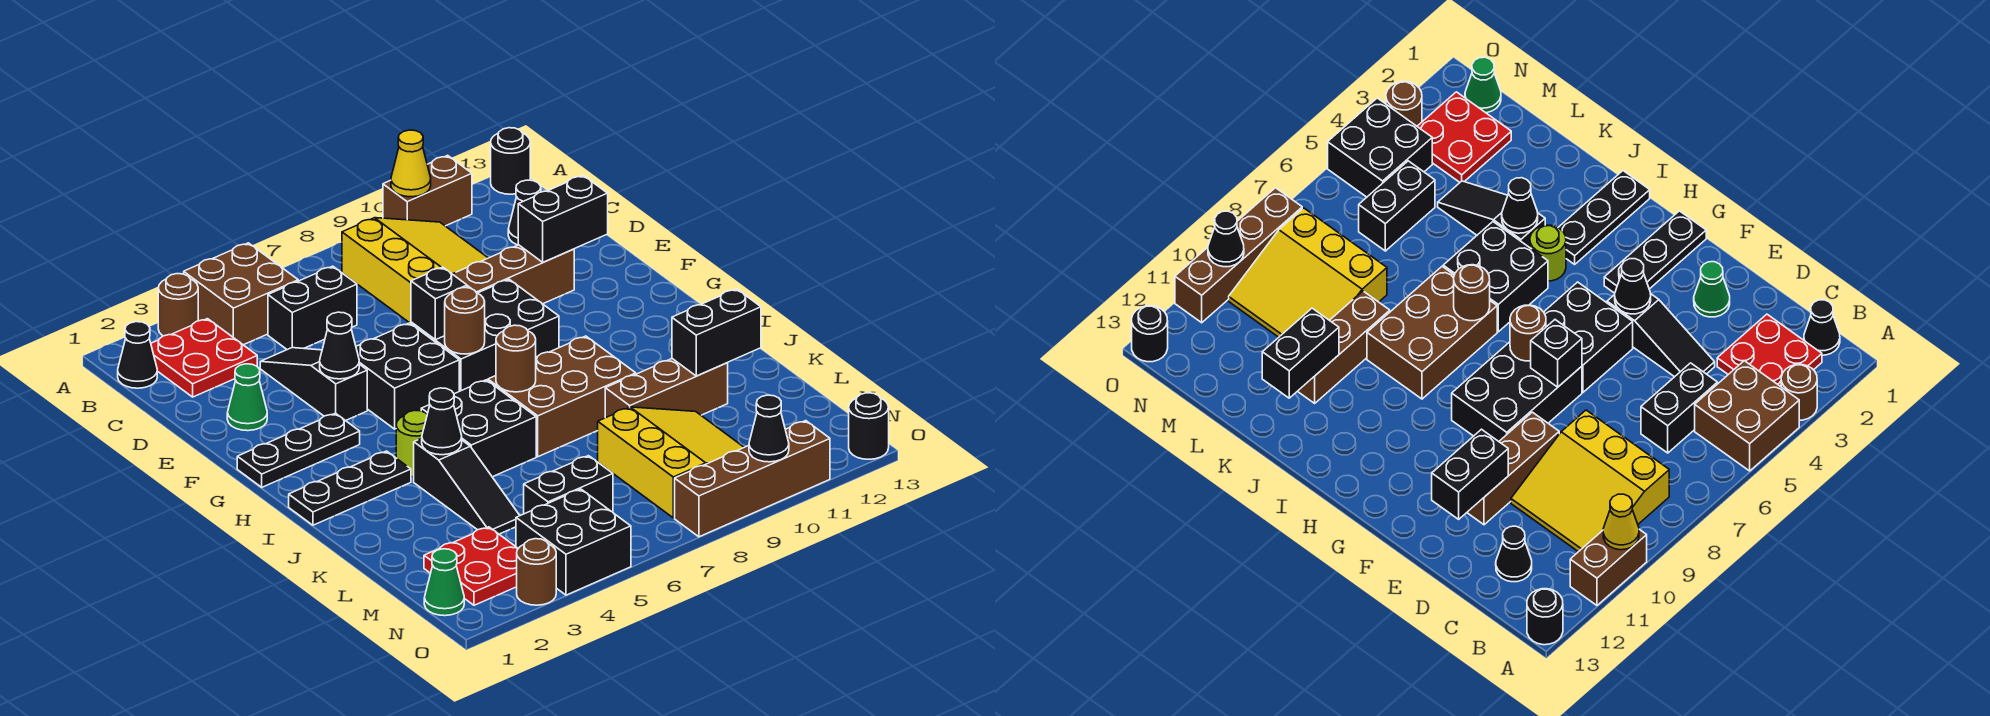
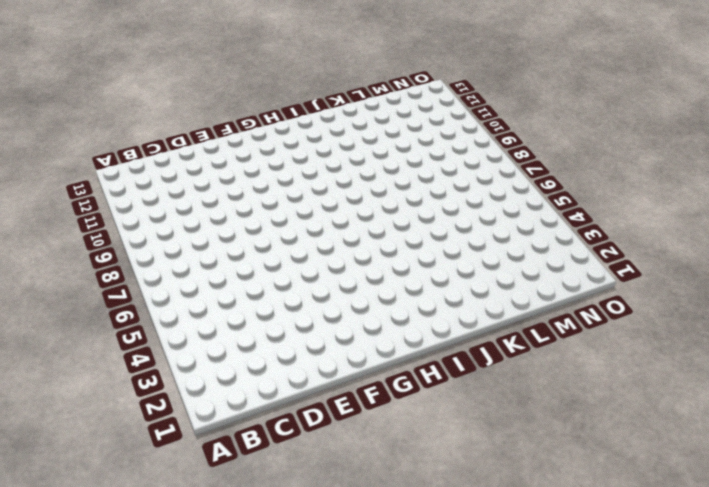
none -> brown 1x1 round brick [158,274,198,336]
none -> brown 2x2 brick [184,243,298,345]
none -> brown 1x2 brick [383,155,472,226]
none -> black 1x1 round brick [491,128,530,194]

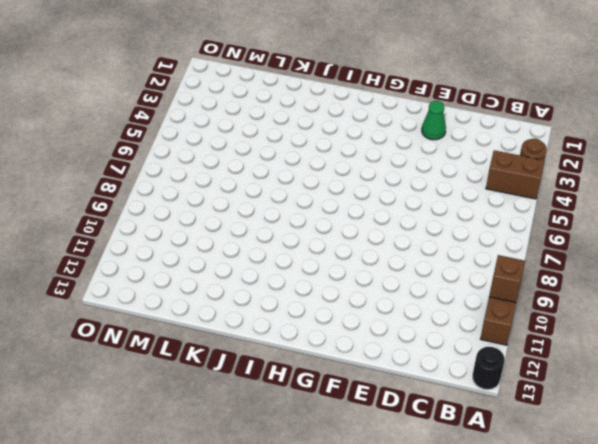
brown 1x2 brick [486,150,545,199] -> brown 2x2 brick [184,243,298,345]
brown 1x1 brick [489,255,525,303] -> yellow 1x1 cone [391,130,431,197]
none -> black 1x1 cone [118,322,157,388]
none -> red 2x2 plate [151,319,257,397]
none -> yellow 3x3 slope [342,218,488,324]
none -> black 1x2 brick [268,266,357,350]

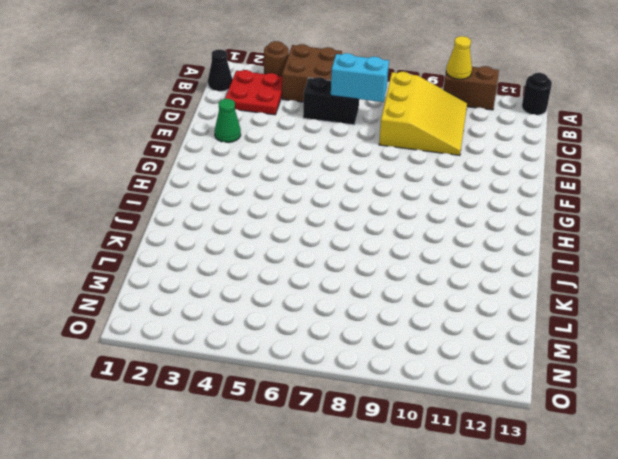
cyan 1x2 brick [331,53,389,102] -> none
none -> black 1x1 cone [508,180,541,245]
none -> black 1x3 slope [260,348,367,421]
none -> brown 1x3 brick [453,245,574,304]
none -> black 2x2 brick [356,323,459,429]

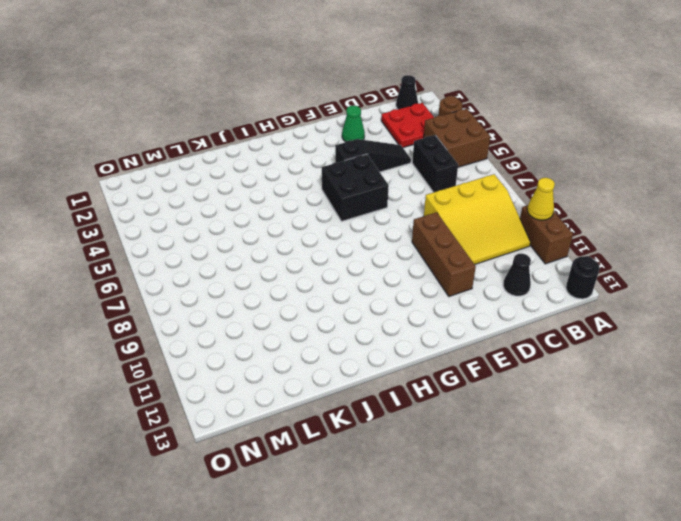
none -> black 2x3 brick [411,279,559,391]
none -> black 1x3 plate [237,413,360,487]
none -> black 1x3 plate [289,451,411,525]
none -> lime 1x1 round brick [396,410,427,477]

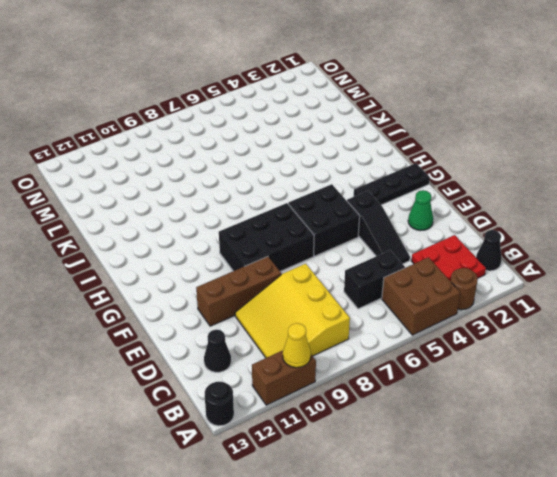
none -> black 1x3 plate [289,451,411,525]
none -> lime 1x1 round brick [396,410,427,477]
none -> black 2x2 brick [421,380,536,477]
none -> brown 2x3 brick [488,336,636,457]

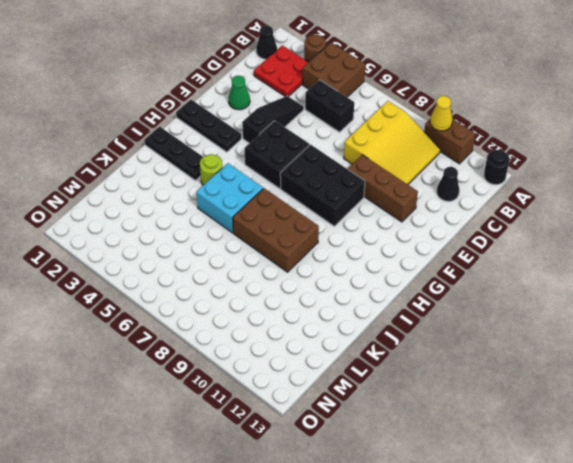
cyan 2x2 brick [197,163,263,233] -> black 2x2 brick [421,380,536,477]
none -> black 1x3 slope [414,438,520,534]
none -> brown 1x3 brick [605,359,728,418]
none -> yellow 3x3 slope [598,407,744,518]
none -> red 2x2 plate [424,527,518,605]

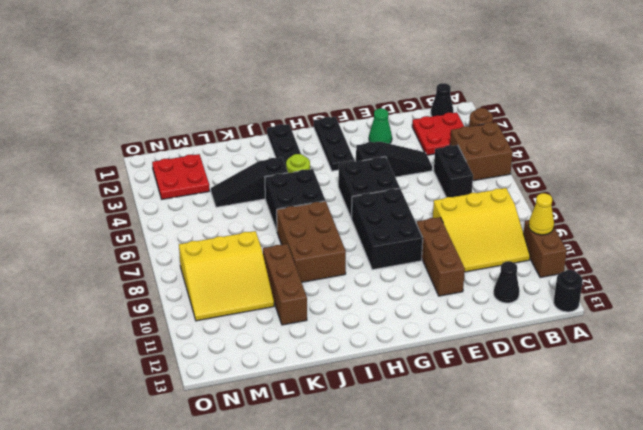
none -> black 1x2 brick [524,456,613,514]
none -> green 1x1 cone [424,549,464,616]
none -> black 2x2 brick [516,489,631,595]
none -> brown 1x1 round brick [517,539,556,605]

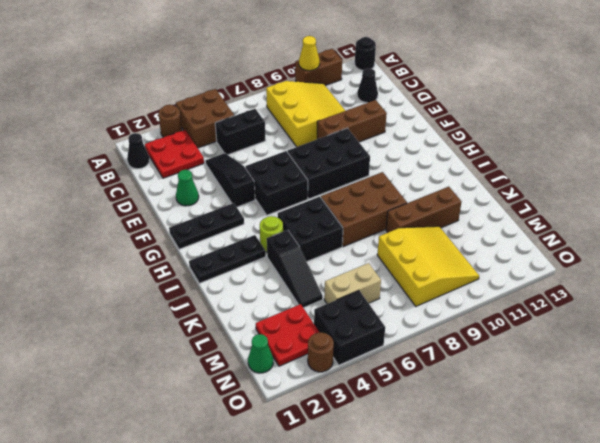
tan 1x2 brick [324,263,381,304] -> black 1x2 brick [524,456,613,514]
none -> brown 1x4 brick [675,421,830,537]
none -> black 1x1 round brick [849,393,889,459]
none -> black 1x2 brick [518,175,608,262]
none -> black 1x1 cone [320,312,359,379]

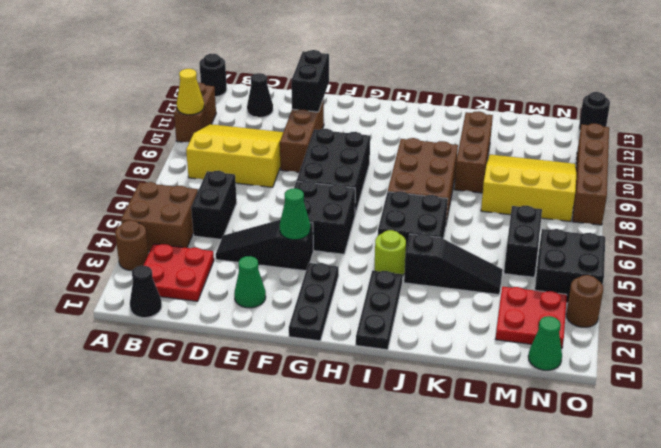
green 1x1 cone [280,188,310,240] -> black 1x1 cone [320,312,359,379]
none -> black 1x1 brick [411,267,467,340]
none -> brown 1x1 round brick [445,288,485,354]
none -> brown 1x1 round brick [496,325,536,392]
none -> black 1x1 cone [422,388,462,455]

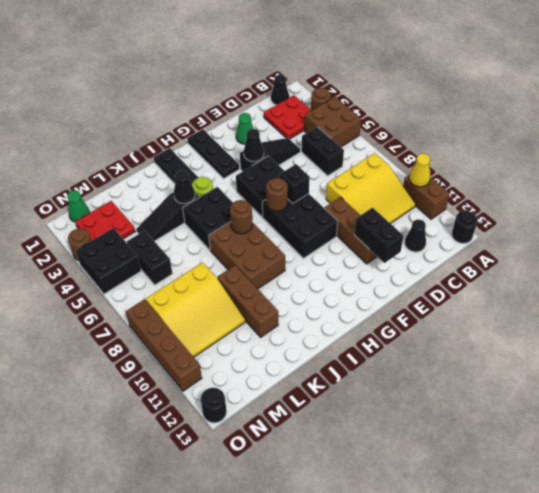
none -> black 1x2 brick [672,289,761,376]
none -> black 1x1 cone [749,395,789,462]

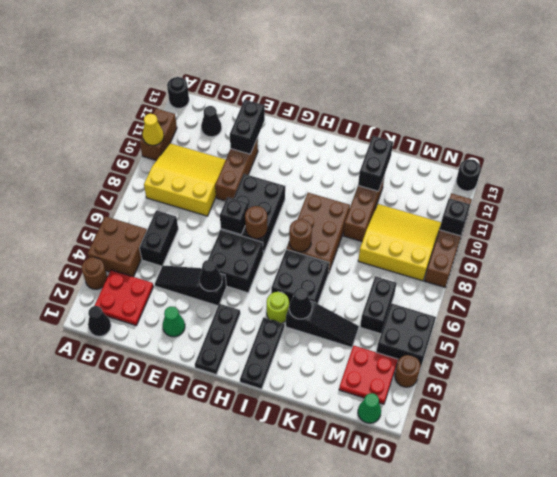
black 1x1 brick [440,198,470,236] -> black 1x1 cone [749,395,789,462]

